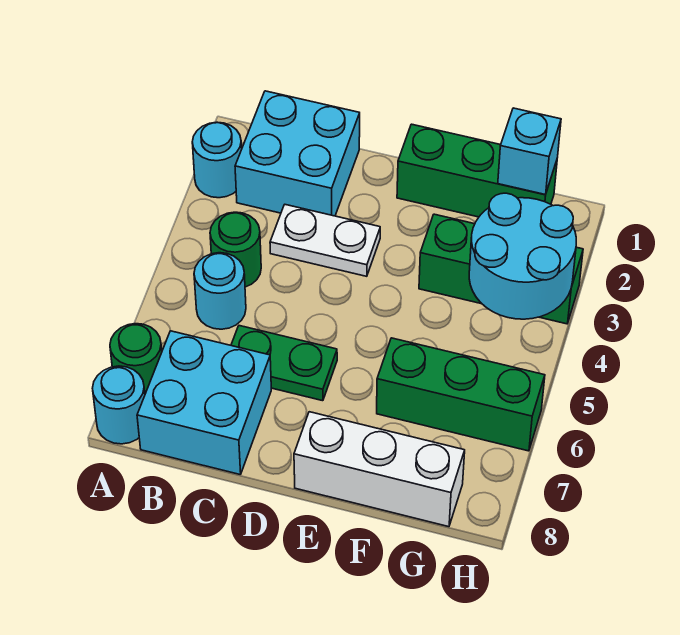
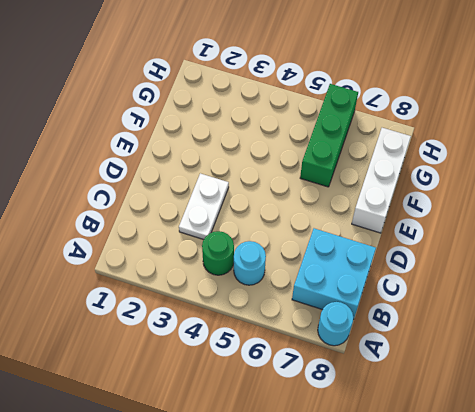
none -> cyan 1x1 round brick [192,122,242,198]
none -> green 1x1 round brick [110,324,162,394]
none -> cyan 2x2 brick [235,91,360,216]

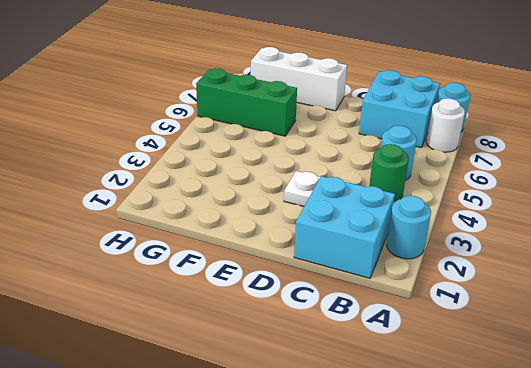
white 1x1 round brick [426,98,465,152] -> green 1x1 round brick [110,324,162,394]
none -> green 1x2 plate [231,326,337,401]
none -> green 1x3 brick [397,124,557,217]
none -> green 1x3 brick [419,214,583,324]

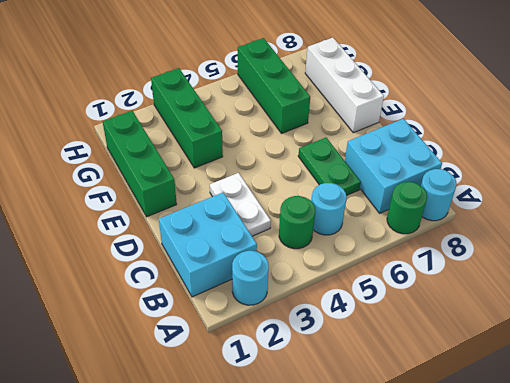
none -> cyan 1x1 brick [498,108,561,195]
none -> cyan 2x2 round brick [469,193,576,319]

